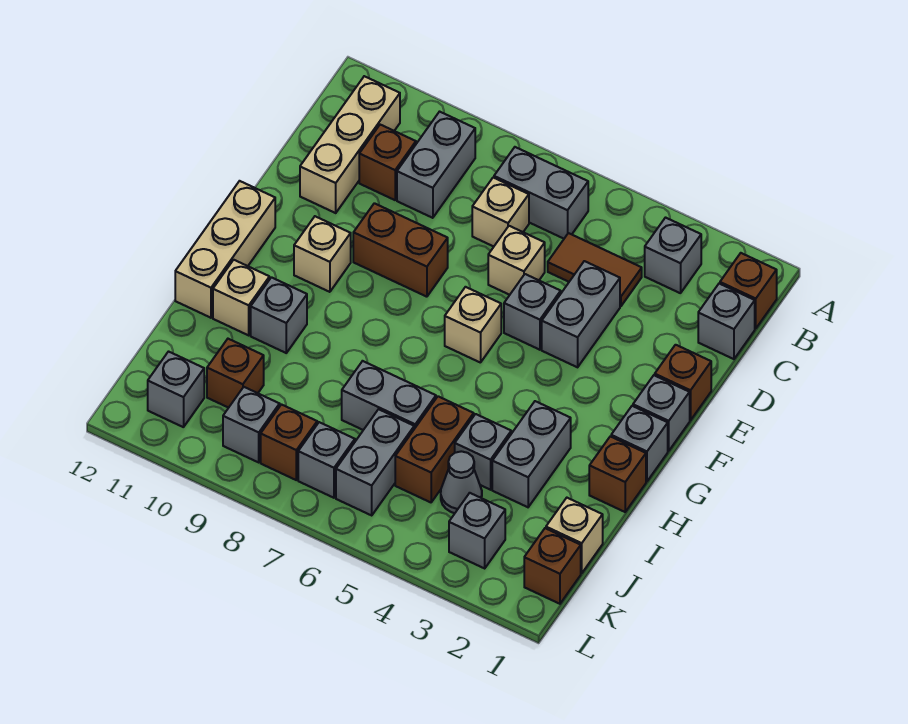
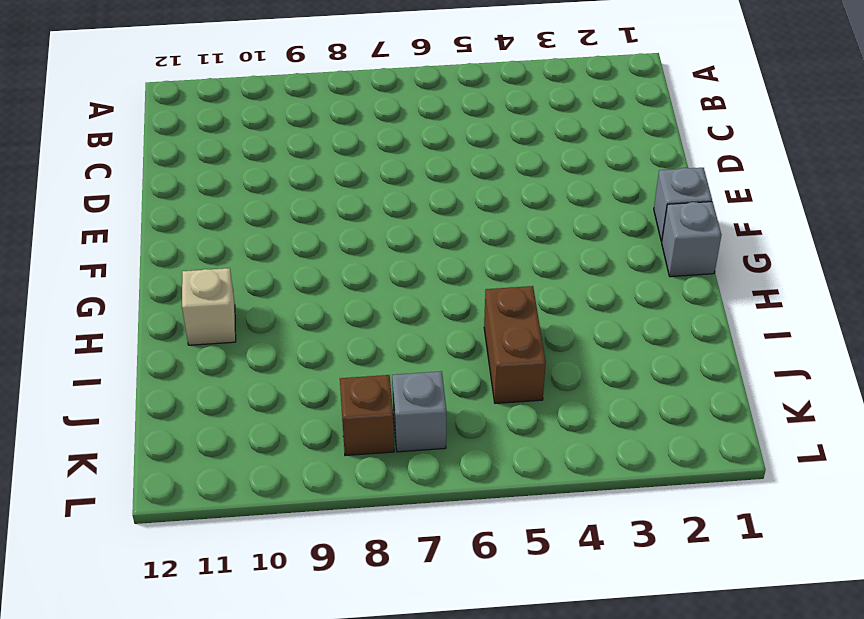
none -> brown 1x1 brick [720,253,777,329]
none -> grey 1x1 brick [645,218,701,293]
none -> grey 1x2 brick [494,147,588,239]
none -> grey 1x2 brick [397,112,475,218]

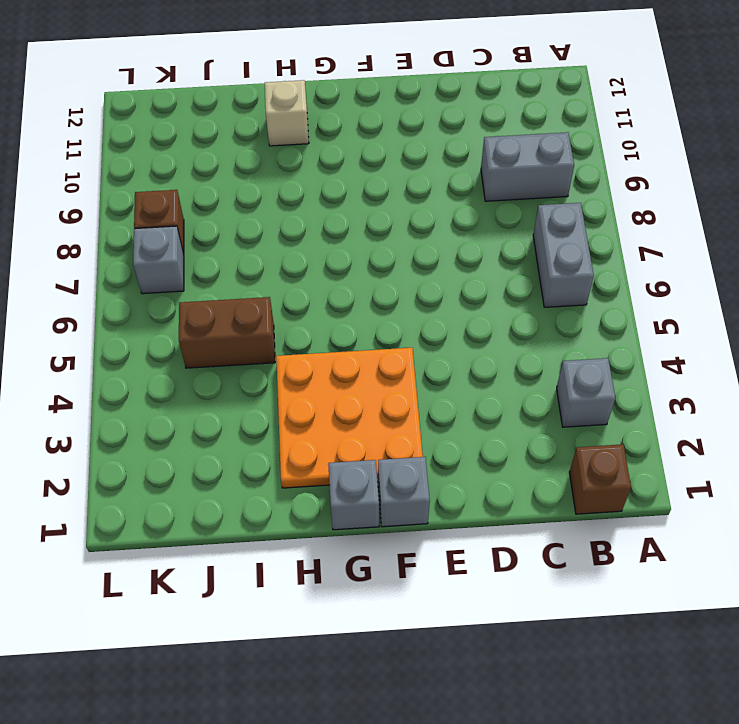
orange 3x3 plate [276,348,423,488] -> grey 1x2 brick [492,401,571,507]
none -> tan 1x3 brick [300,76,400,213]
none -> grey 1x1 brick [698,284,755,359]
none -> brown 1x2 tile [548,233,642,306]
none -> tan 1x1 brick [472,178,529,247]

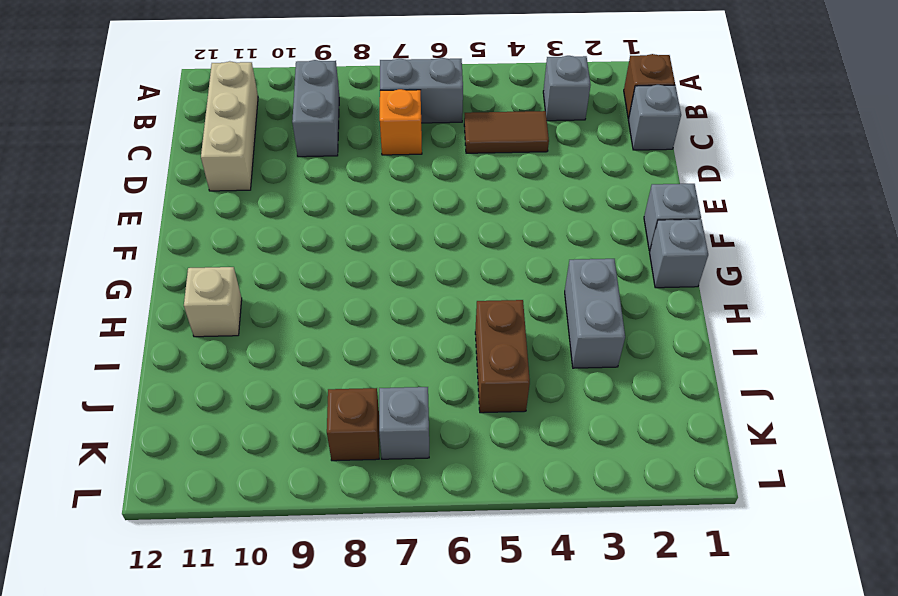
orange 1x1 brick [380,89,422,155] -> tan 1x1 brick [472,178,529,247]
none -> brown 1x1 brick [359,125,416,200]
none -> grey 1x2 brick [542,261,620,367]
none -> tan 1x1 brick [488,226,545,295]
none -> brown 1x1 brick [655,345,711,420]

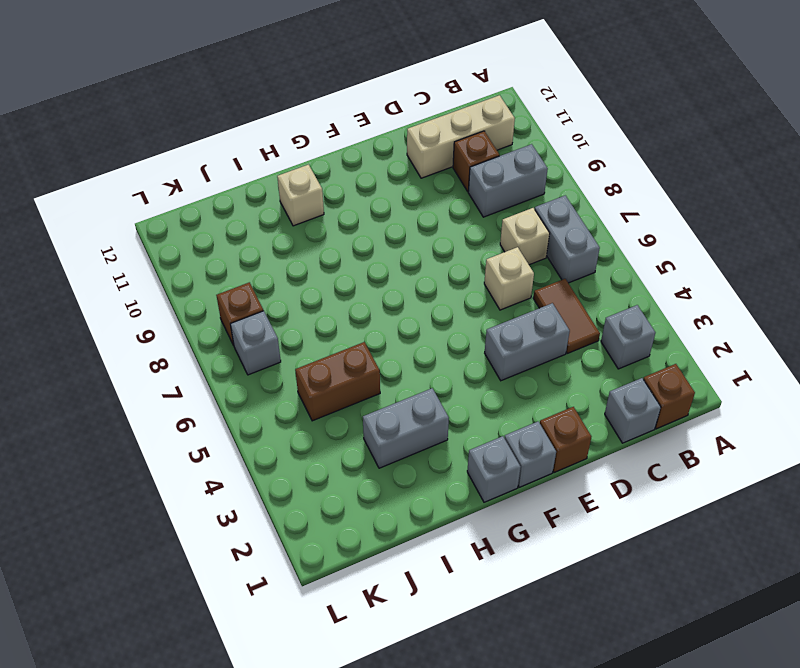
none -> grey 1x1 brick [504,274,561,350]
none -> brown 1x2 brick [353,203,448,297]
none -> tan 1x1 brick [445,287,501,363]
none -> tan 1x1 brick [294,216,351,292]

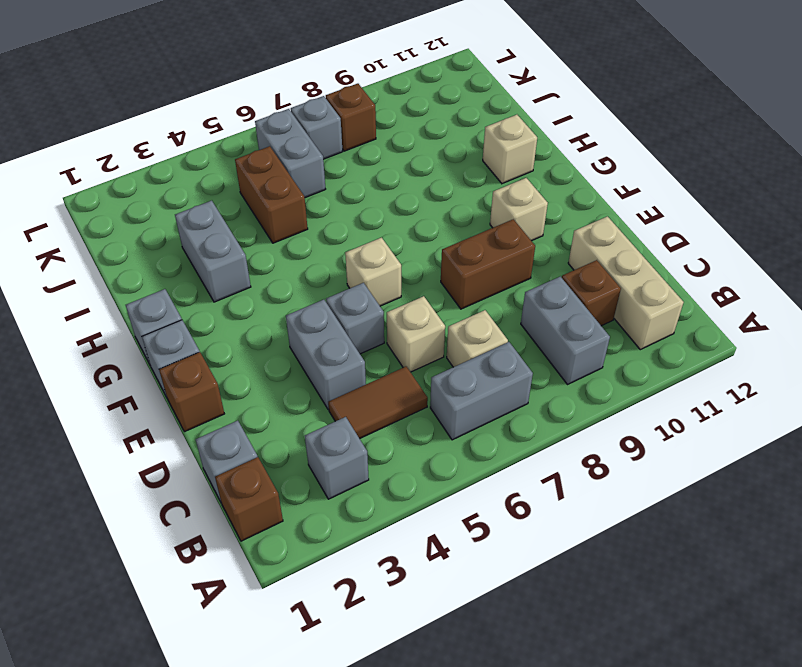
none -> tan 1x3 brick [175,181,275,318]
none -> brown 1x1 brick [589,436,646,512]
none -> grey 1x1 brick [251,277,307,353]
none -> grey 1x1 brick [455,414,511,490]

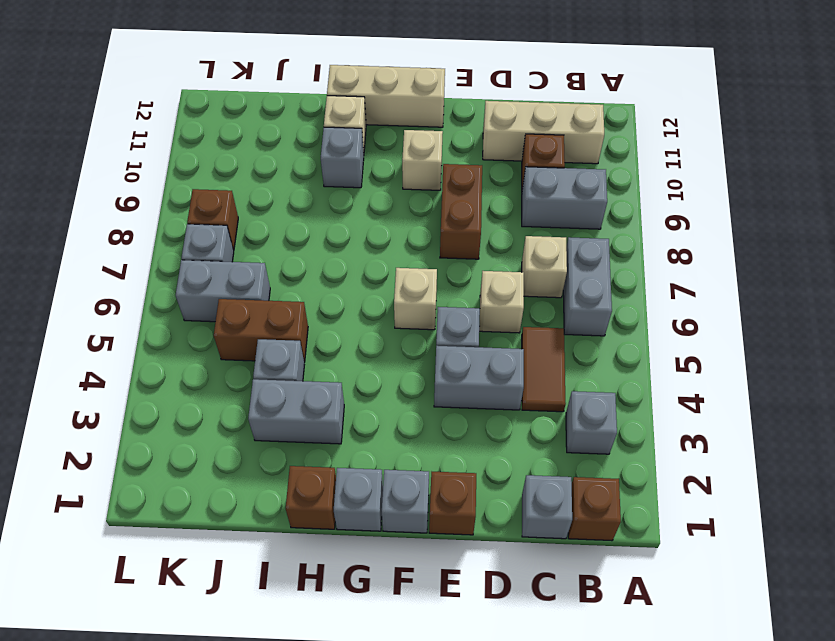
none -> grey 1x2 brick [342,361,436,430]
none -> tan 1x1 brick [546,498,603,573]
none -> grey 1x1 cone [441,451,482,513]
none -> brown 1x1 brick [207,339,264,408]

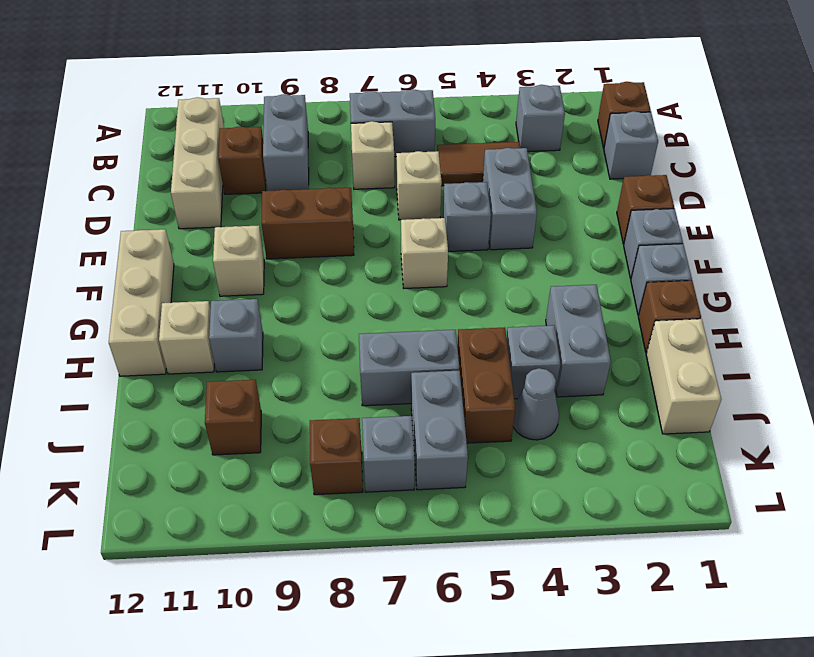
tan 1x2 brick [646,319,721,434] -> tan 1x1 brick [546,498,603,573]
none -> brown 1x1 brick [524,528,581,604]
none -> grey 1x1 brick [449,493,505,568]
none -> grey 1x1 brick [223,387,280,462]
none -> grey 1x1 brick [148,352,204,427]

